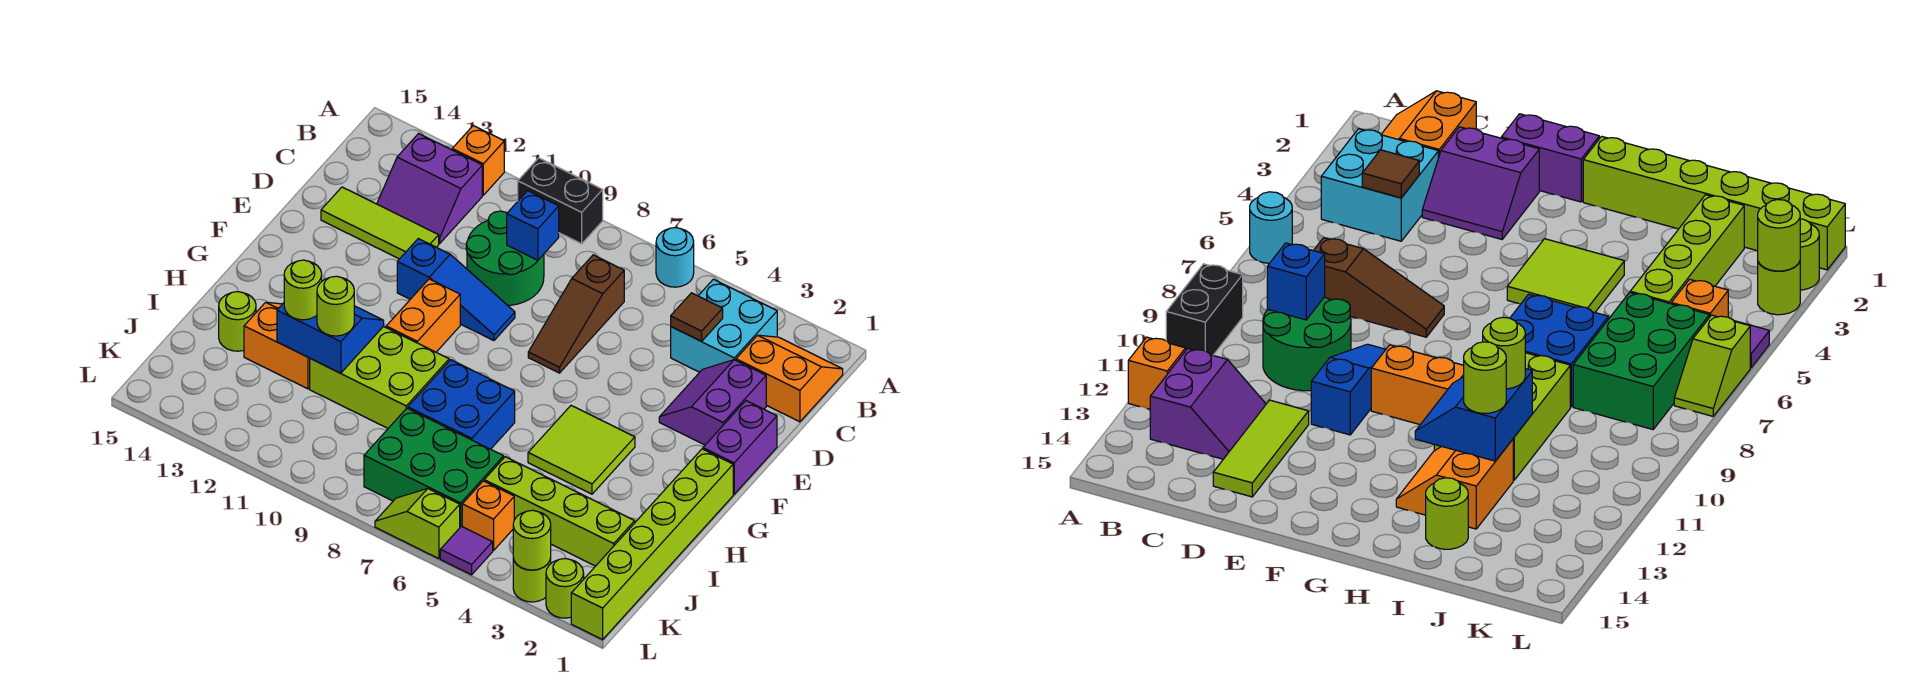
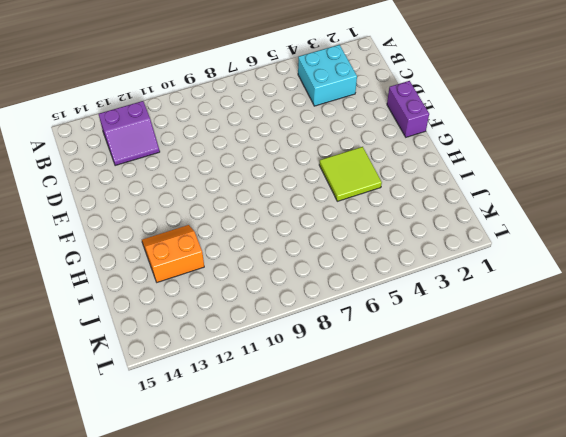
none -> cyan 1x1 round brick [656,228,694,287]
none -> black 1x2 brick [518,158,603,244]
none -> orange 1x1 brick [452,126,504,195]
none -> orange 2x2 slope [736,335,843,422]

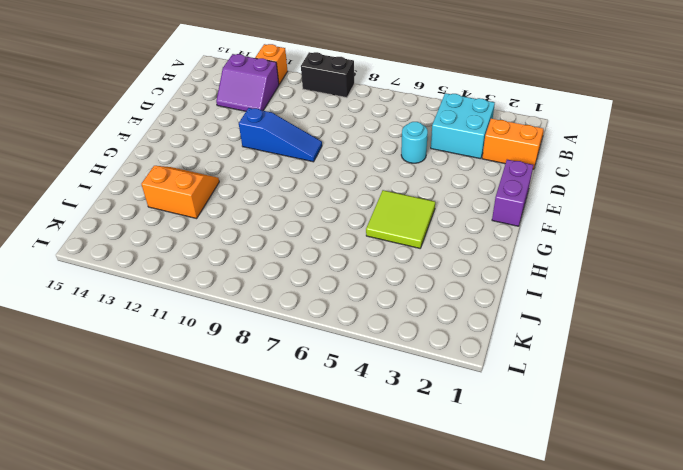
cyan 1x1 round brick [401,122,428,163] -> cyan 1x1 round brick moved to [656,228,694,287]
none -> brown 1x3 slope [528,255,624,373]
none -> green 2x2 round brick [466,211,544,305]
none -> purple 2x2 slope [659,360,766,445]
none -> lime 1x3 tile [321,187,439,259]

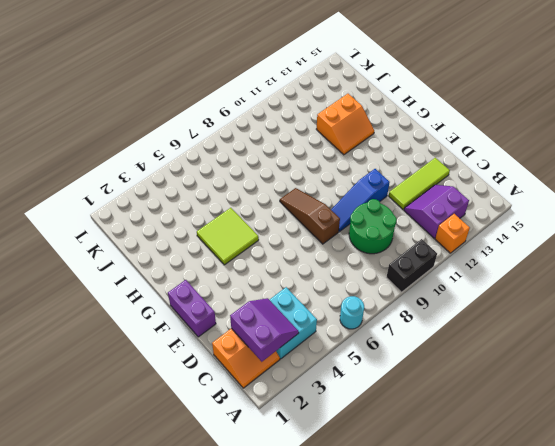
purple 2x2 slope [230,298,299,362] -> purple 2x2 slope moved to [659,360,766,445]
brown 1x3 slope [280,188,340,244] -> brown 1x3 slope moved to [528,255,624,373]
none -> orange 1x2 brick [386,279,460,352]
none -> lime 1x6 brick [571,449,733,640]
none -> blue 2x2 brick [408,360,515,449]
none -> lime 2x3 brick [310,326,449,428]

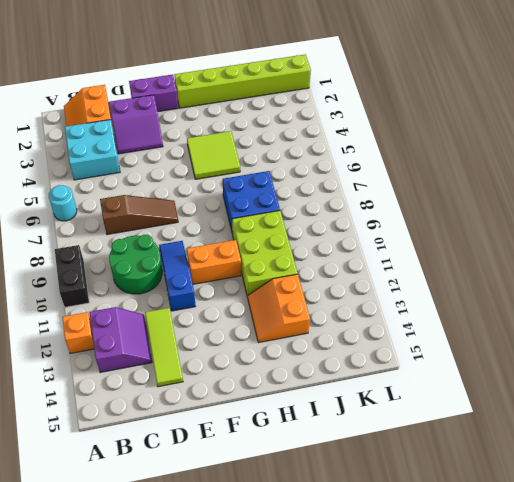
none -> lime 1x1 round brick [219,292,256,351]
none -> lime 1x4 brick [484,457,635,566]
none -> green 2x3 brick [364,408,504,527]
none -> orange 1x1 brick [462,481,514,551]

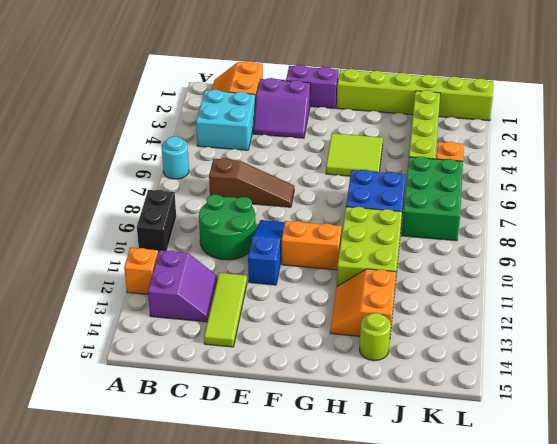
none -> lime 1x1 round brick [546,558,584,618]
none -> lime 1x1 round brick [513,558,551,602]
none -> purple 1x1 tile [440,526,493,575]
none -> lime 1x2 slope [375,489,460,559]

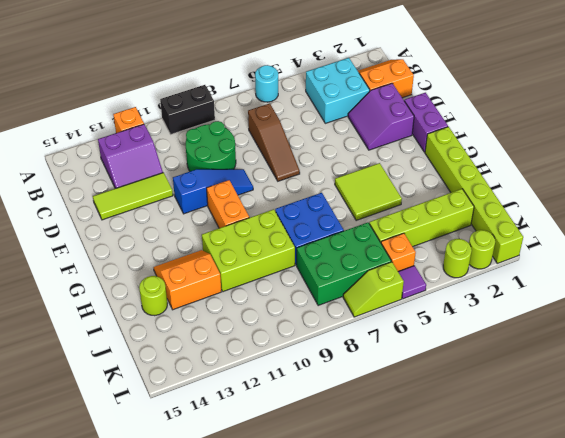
none -> brown 1x1 tile [671,293,723,341]
none -> blue 1x1 brick [507,191,559,260]
none -> blue 2x2 slope [277,303,384,373]
none -> lime 1x1 round brick [513,510,551,570]

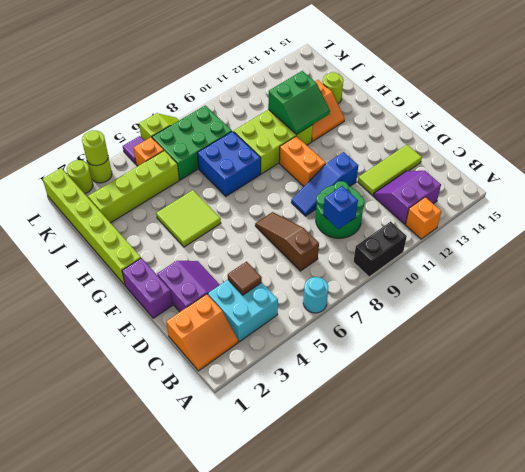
green 2x2 slope [268,71,330,135] -> blue 2x2 slope [277,303,384,373]
none -> lime 1x1 round brick [317,276,354,336]
none -> lime 1x1 round brick [284,260,322,320]

